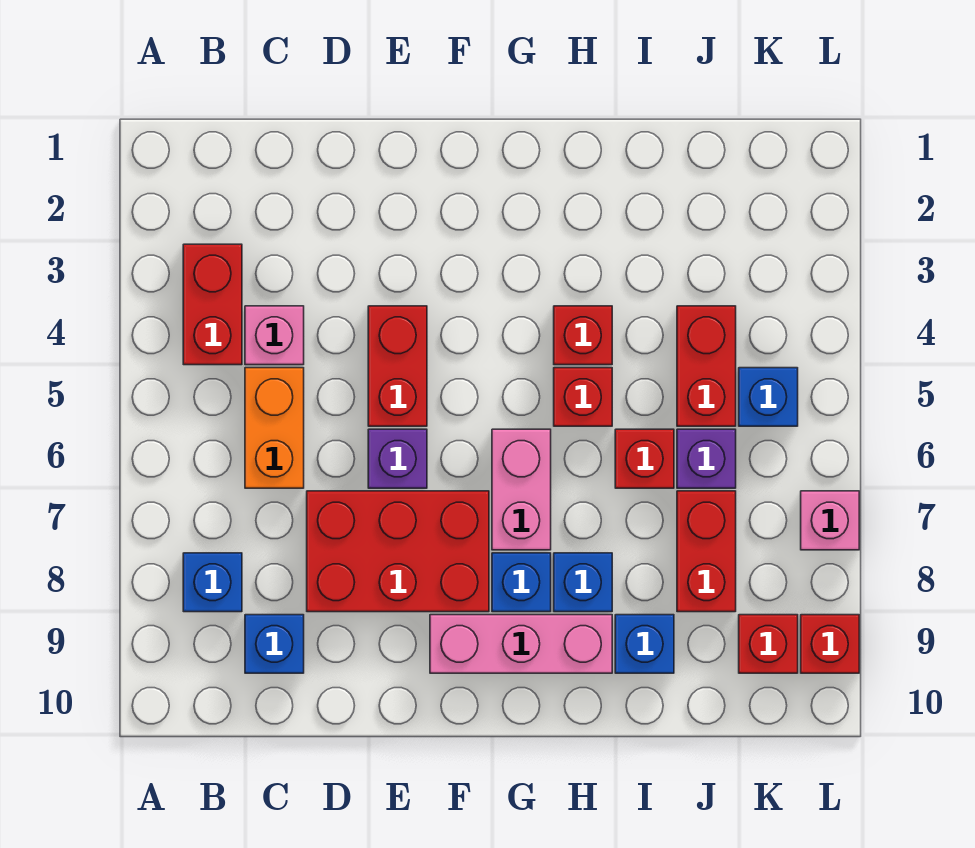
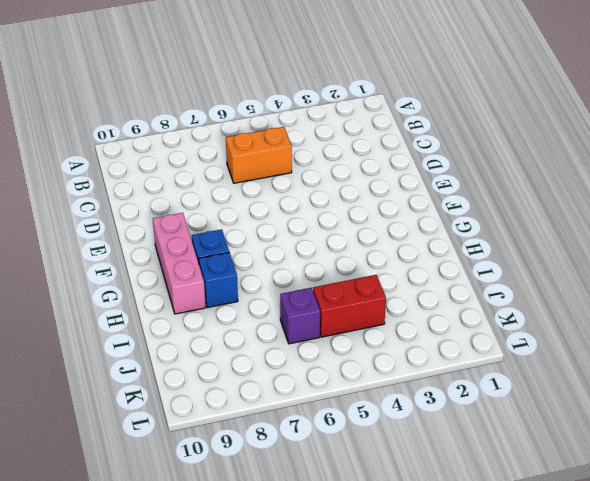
none -> red 1x2 brick [183,244,242,365]
none -> blue 1x1 brick [183,553,242,612]
none -> pink 1x1 brick [245,306,304,365]

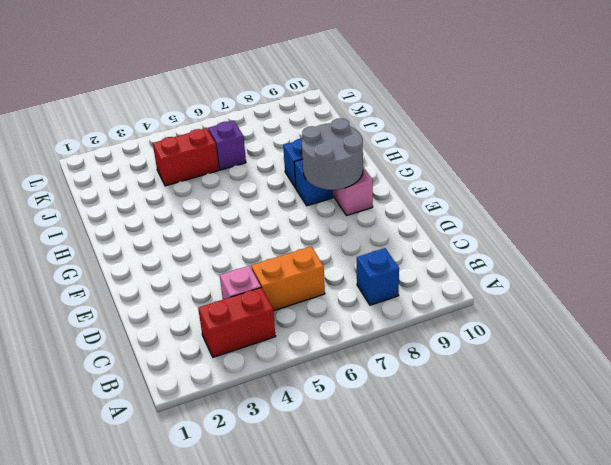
grey 2x2 round brick [302,118,363,190] -> none
none -> blue 1x1 brick [245,615,304,673]
none -> red 2x3 brick [307,491,489,612]
none -> red 1x2 brick [368,306,427,426]

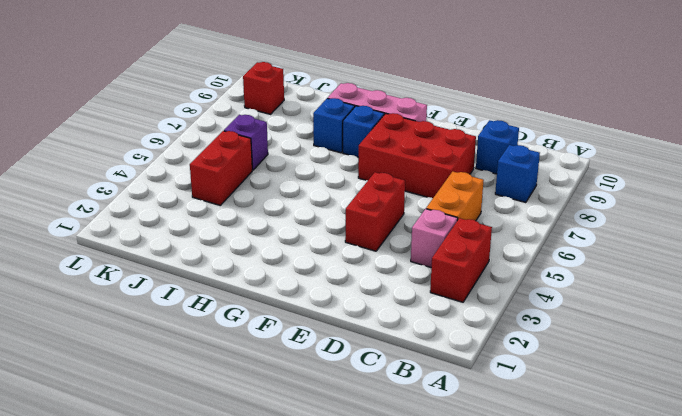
none -> purple 1x1 brick [368,429,427,488]
none -> pink 1x2 brick [492,429,551,550]
none -> red 1x1 brick [554,306,612,365]

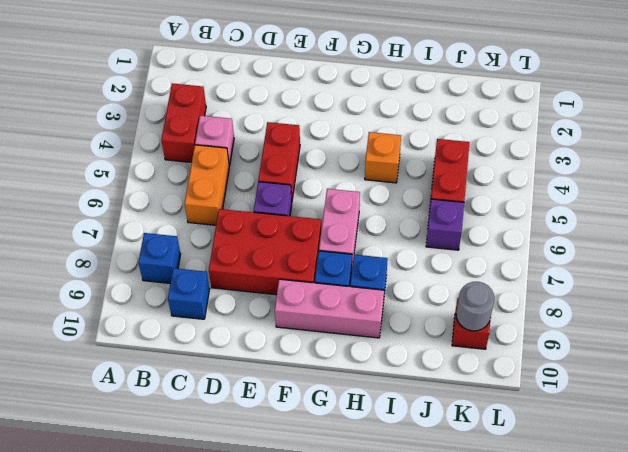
orange 1x1 brick [365,132,401,183] -> red 1x1 brick [554,306,612,365]
grey 1x1 round brick [456,282,494,331] -> none
none -> red 1x1 brick [554,368,612,426]
none -> red 1x1 brick [615,429,674,488]
none -> blue 1x1 brick [615,615,674,673]

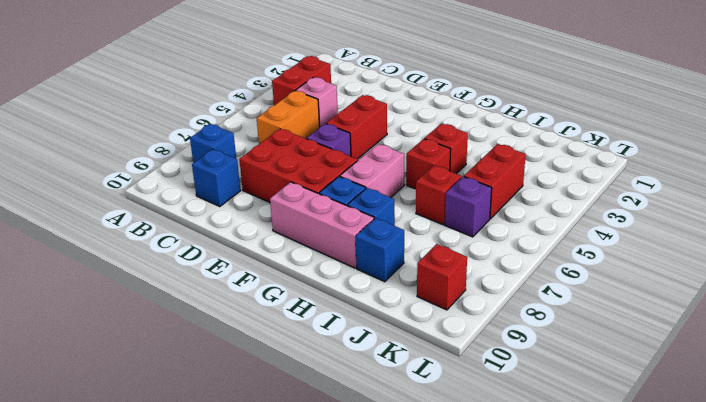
none -> red 1x2 brick [677,491,736,612]
none -> blue 1x1 brick [739,368,798,426]
none -> pink 1x1 brick [801,491,859,550]

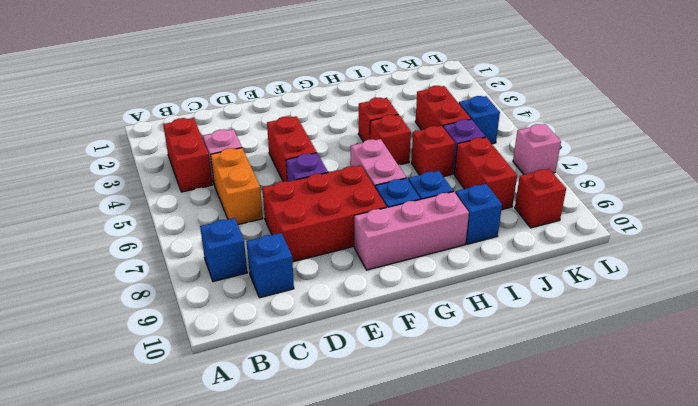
none -> red 1x1 brick [801,615,859,673]

